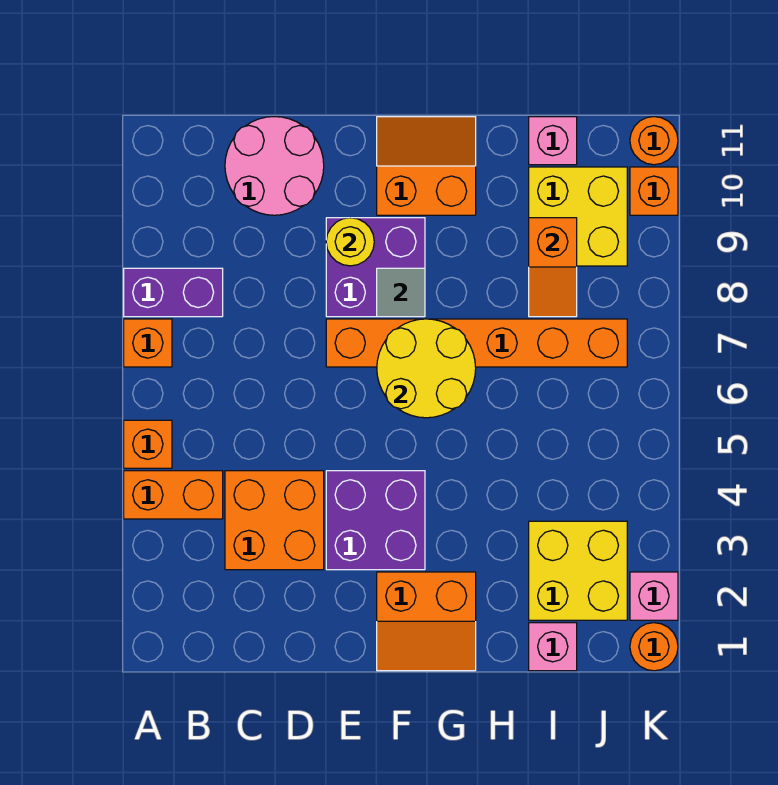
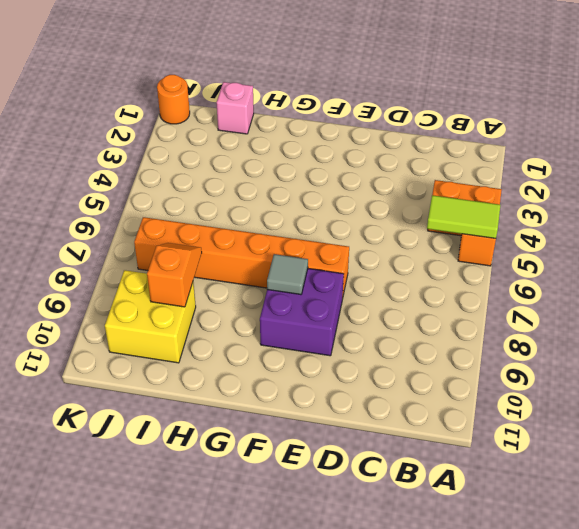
lime 1x2 tile [427,195,500,238] -> none
none -> orange 1x1 brick [124,319,172,367]
none -> purple 1x2 brick [124,268,223,317]
none -> orange 2x2 brick [225,471,324,570]

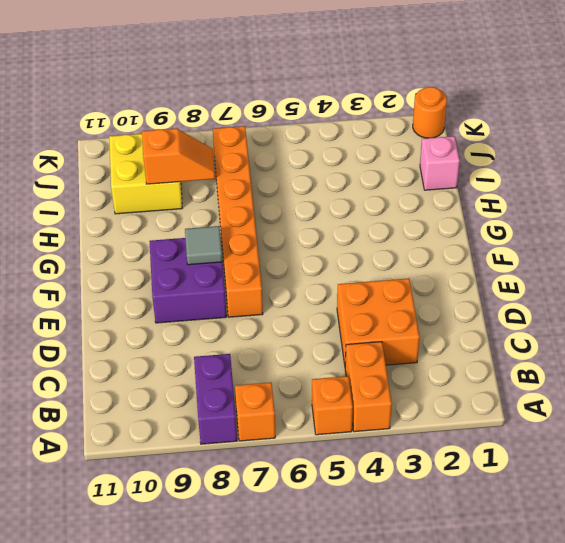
none -> pink 2x2 round brick [225,117,324,215]
none -> purple 2x2 brick [326,471,425,570]
none -> orange 2x2 slope [377,572,476,671]

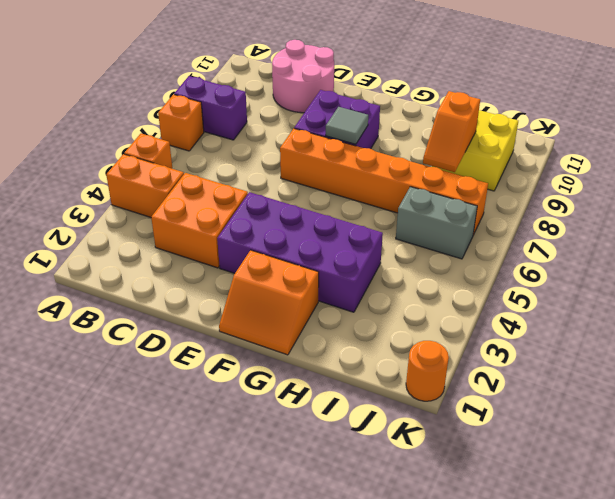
purple 2x4 brick [217,192,383,312] -> purple 2x2 brick [326,471,425,570]
grey 1x2 brick [396,187,477,259] -> none
none -> orange 2x2 slope [377,117,476,215]
none -> pink 1x1 brick [529,623,577,671]
none -> yellow 2x2 brick [529,521,627,620]

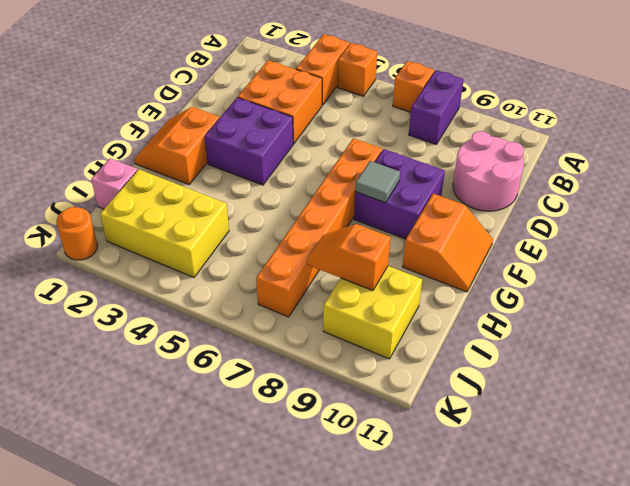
yellow 2x3 brick [100,169,229,277] -> yellow 2x2 brick [529,521,627,620]
none -> pink 1x1 brick [529,117,577,165]
none -> pink 1x1 brick [630,572,678,620]
none -> orange 1x1 brick [630,167,678,215]

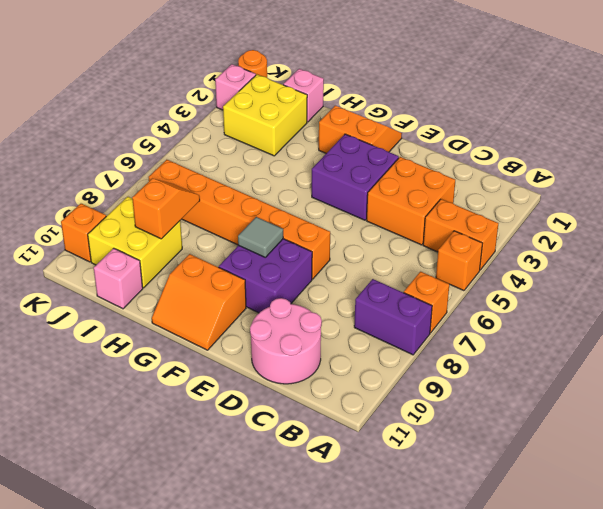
none -> orange 1x1 round brick [630,117,678,165]
none -> yellow 1x1 round brick [326,218,374,266]
none -> yellow 2x2 round brick [377,319,476,418]

